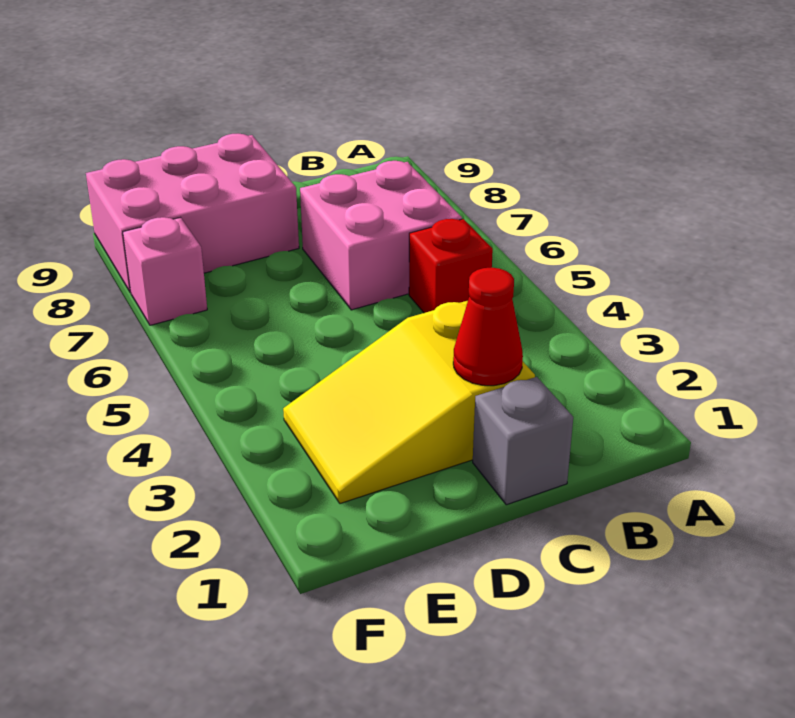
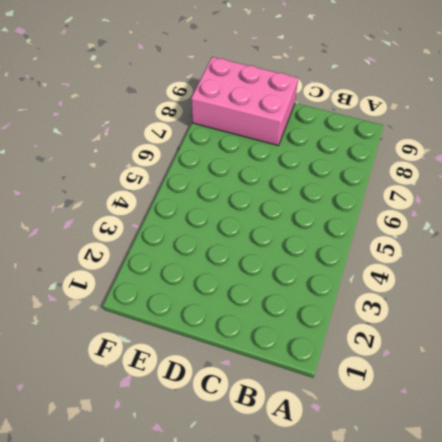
none -> red 1x1 brick [409,219,493,313]
none -> pink 2x2 brick [300,161,462,310]

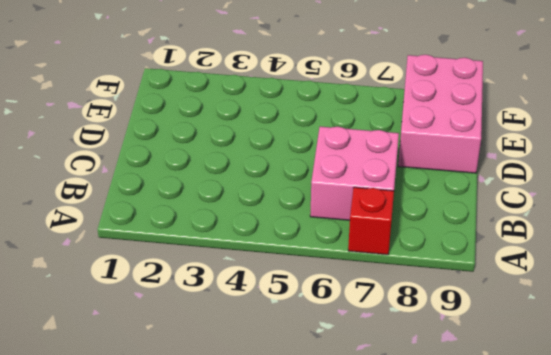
red 1x1 brick [348,187,394,255] -> red 1x1 brick moved to [409,219,493,313]
none -> grey 1x1 brick [473,377,573,505]
none -> yellow 2x3 slope [283,301,535,504]

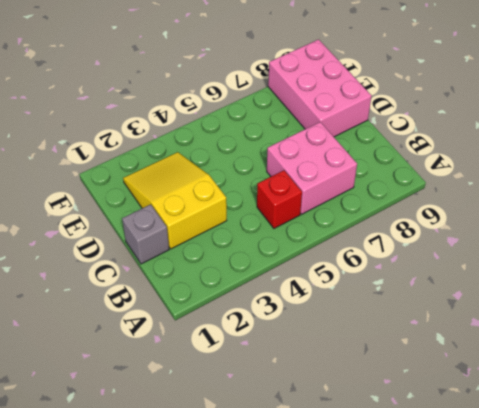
none -> pink 1x1 brick [123,217,207,325]
none -> red 1x1 cone [453,268,523,386]

